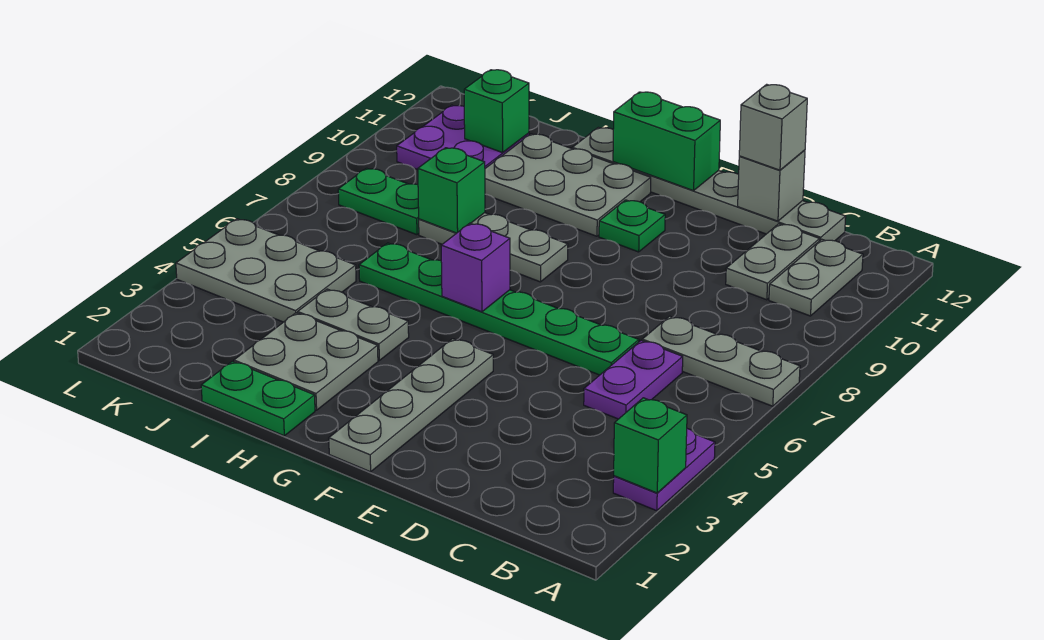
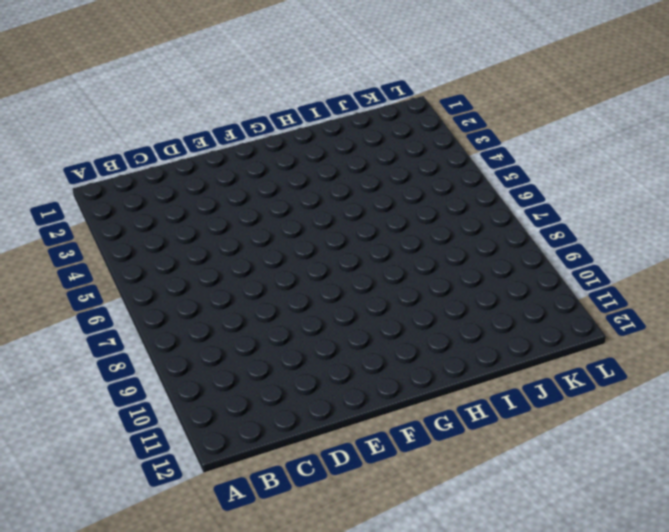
none -> purple 1x2 plate [613,429,715,511]
none -> grey 1x3 plate [642,316,800,406]
none -> grey 1x2 plate [769,239,863,316]

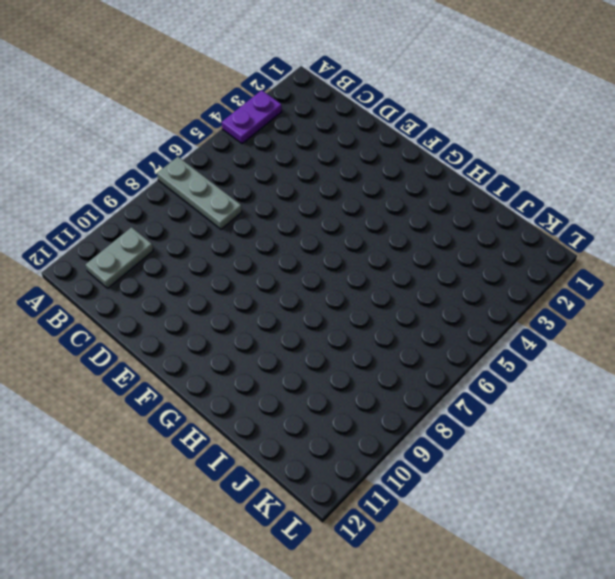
none -> purple 1x2 plate [584,341,683,419]
none -> grey 1x2 plate [726,224,820,300]
none -> grey 1x6 plate [572,127,846,241]

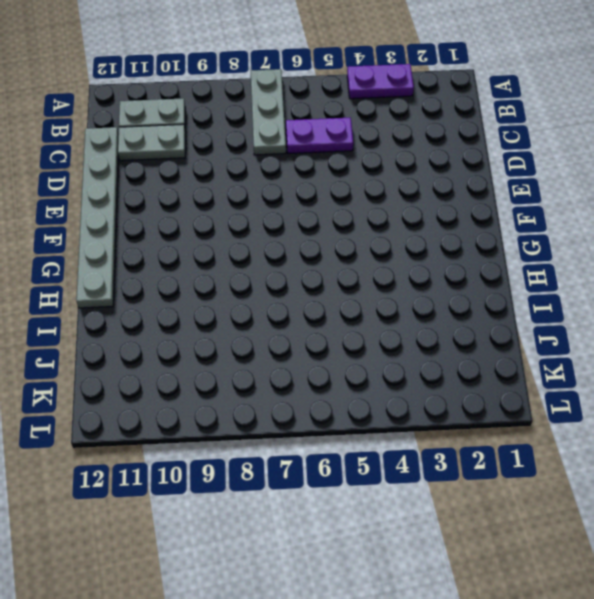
none -> green 1x6 plate [359,243,639,375]
none -> grey 1x4 plate [329,339,493,472]
none -> green 1x1 plate [599,200,665,252]

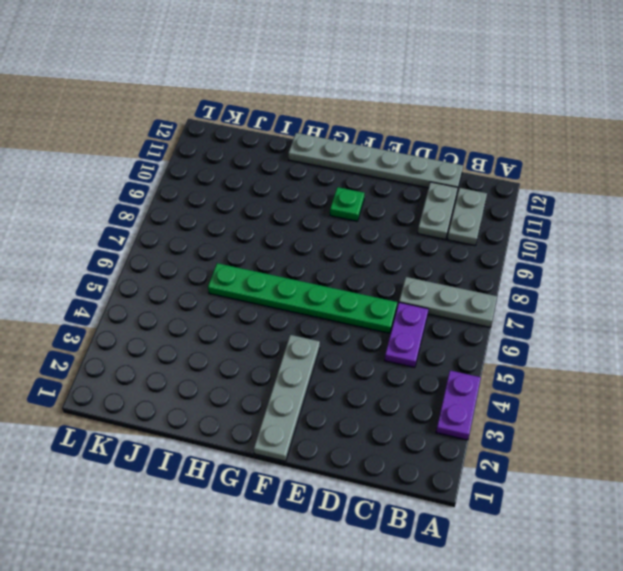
none -> grey 1x3 plate [419,213,568,282]
none -> grey 2x3 plate [485,134,651,236]
none -> green 1x2 plate [201,361,315,436]

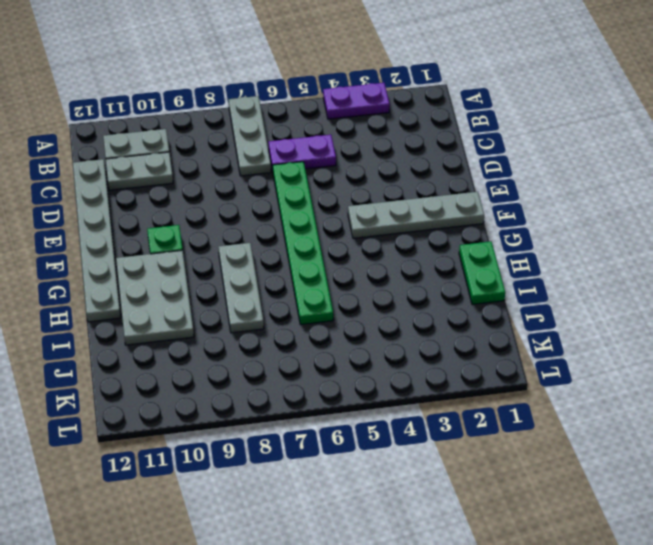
none -> grey 2x2 plate [234,313,378,410]
none -> grey 1x2 plate [298,289,409,360]
none -> grey 2x3 plate [176,219,356,322]

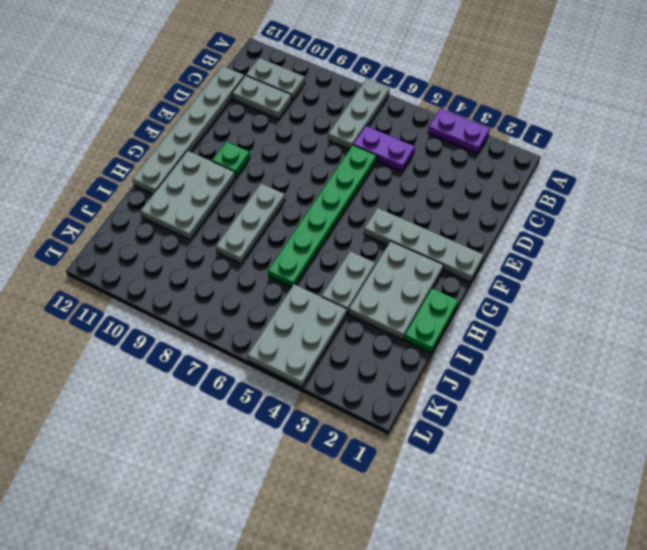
grey 2x3 plate [349,241,443,340] -> grey 2x2 plate [234,313,378,410]
none -> green 1x2 plate [338,168,419,235]
none -> purple 2x2 plate [397,105,529,170]
none -> green 1x1 brick [614,398,687,493]

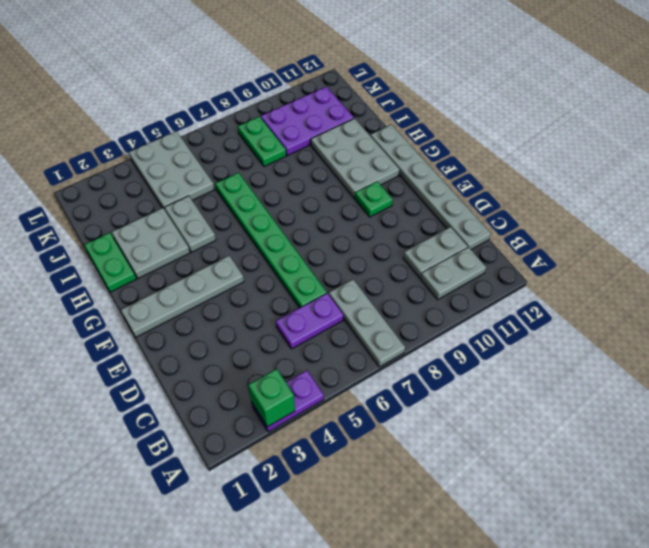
purple 2x3 plate [261,87,354,156] -> purple 2x2 plate [397,105,529,170]
none -> grey 1x3 plate [419,213,568,282]
none -> grey 1x1 brick [738,150,805,221]
none -> green 1x2 brick [613,92,720,191]

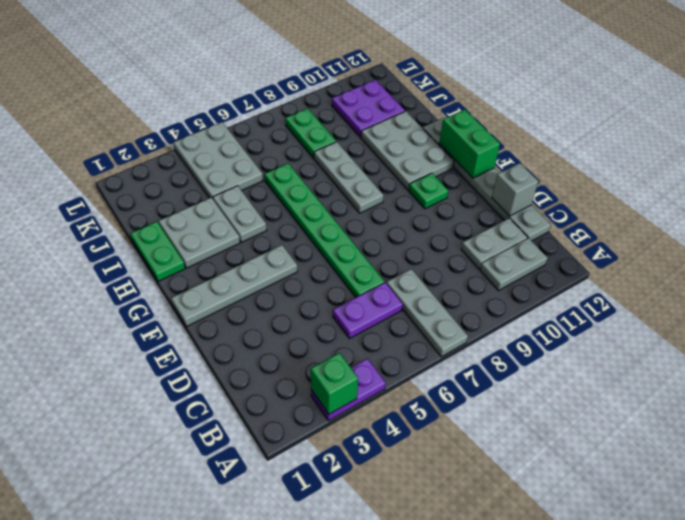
none -> purple 1x1 brick [441,223,510,312]
none -> green 1x1 brick [418,148,485,233]
none -> green 1x1 brick [464,70,529,153]

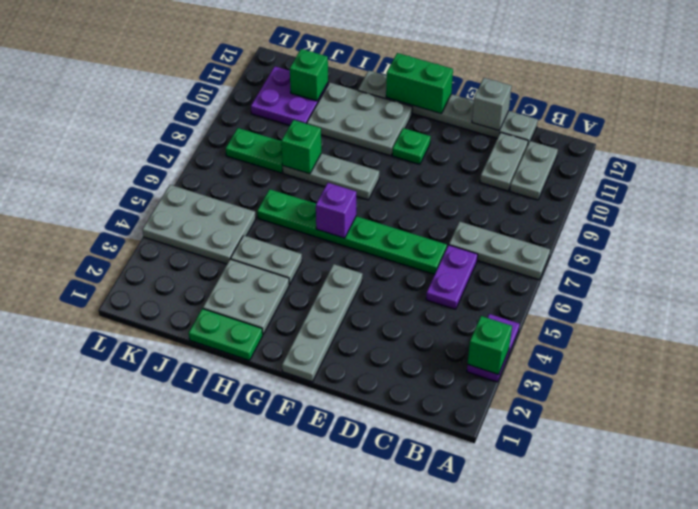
none -> grey 1x1 brick [739,84,807,170]

